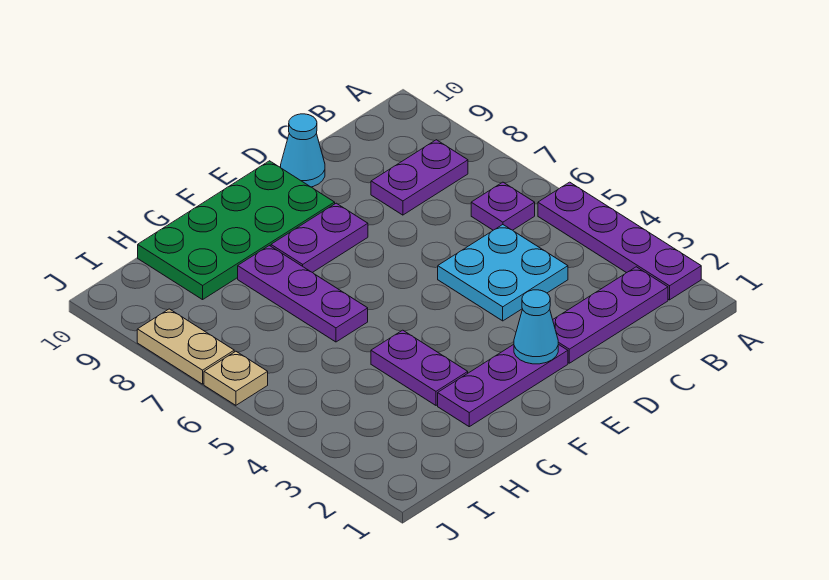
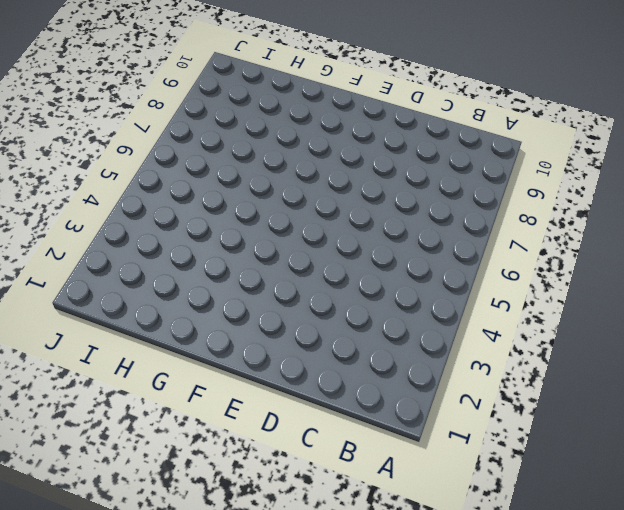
none -> purple 1x4 plate [538,182,701,300]
none -> purple 1x3 plate [553,267,668,363]
none -> purple 1x1 plate [471,182,535,230]

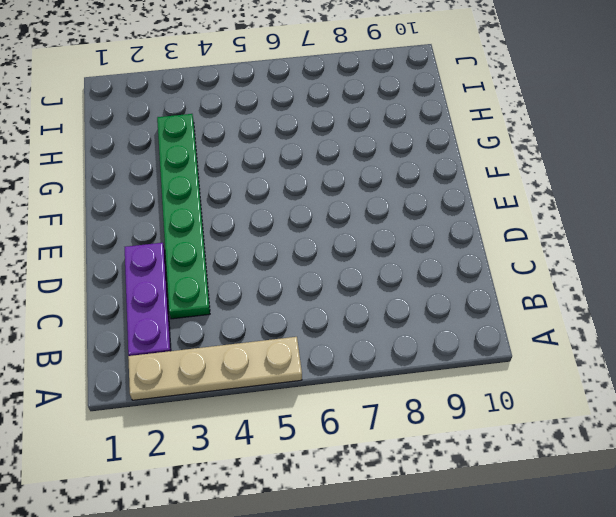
tan 1x4 plate [128,337,302,400] -> purple 1x4 plate [538,182,701,300]
green 1x6 plate [157,114,210,319] -> purple 1x2 plate [371,330,468,405]
none -> purple 1x1 plate [471,182,535,230]
none -> purple 1x2 plate [371,140,468,215]
none -> cyan 2x2 plate [438,225,568,321]

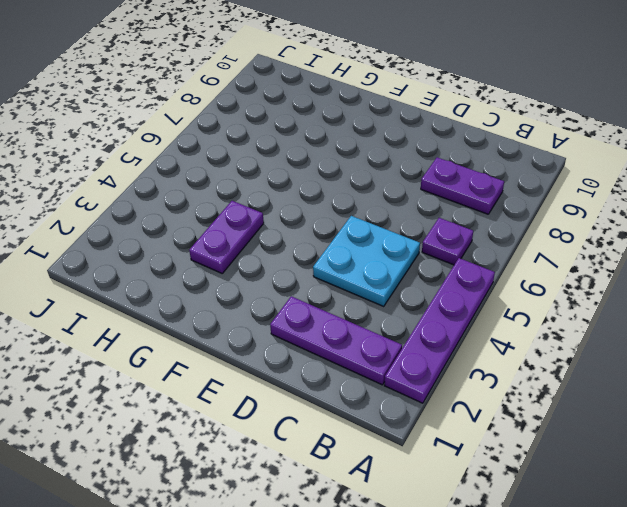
none -> cyan 1x1 cone [281,114,325,187]
none -> purple 1x3 plate [438,344,568,427]
none -> purple 1x2 plate [271,203,368,273]

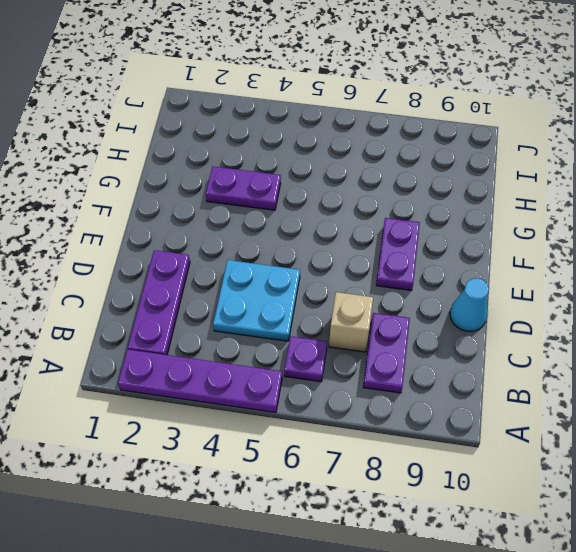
tan 1x1 brick [329,292,373,352] -> none
none -> purple 1x3 plate [438,344,568,427]
none -> green 2x4 plate [138,161,335,300]
none -> purple 1x3 plate [238,246,368,342]

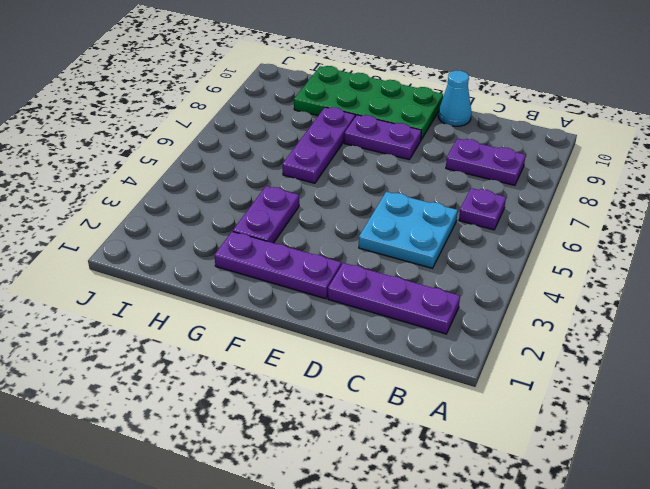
none -> purple 1x4 plate [538,182,701,300]
none -> tan 1x1 plate [204,351,268,405]
none -> tan 1x2 plate [137,309,234,384]

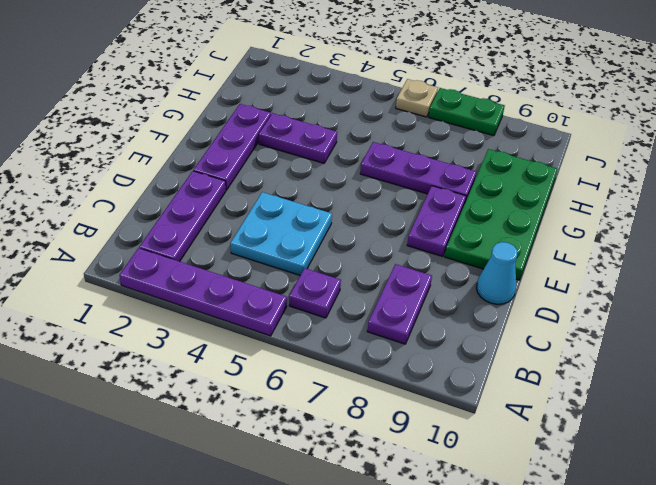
green 1x2 plate [429,88,505,136] -> tan 1x2 plate [137,309,234,384]
none -> cyan 1x1 cone [514,290,558,364]

